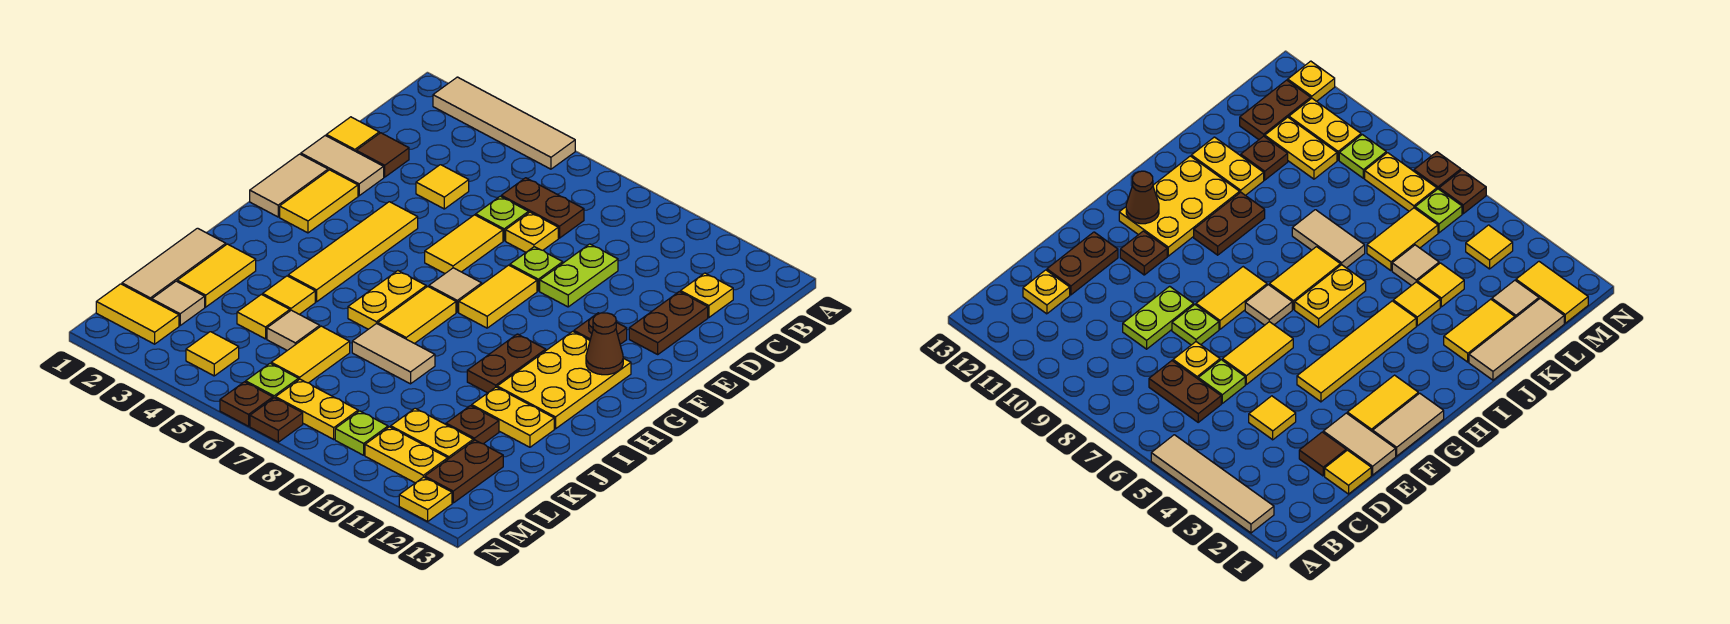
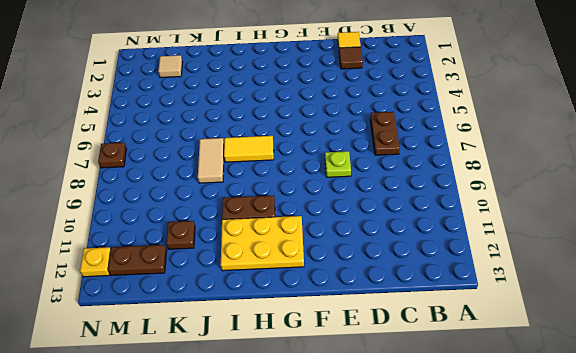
none -> tan 1x4 tile [433,77,575,169]
none -> yellow 1x1 plate [680,273,733,317]
none -> yellow 1x1 tile [416,165,469,209]
none -> lime 1x1 plate [476,196,529,241]

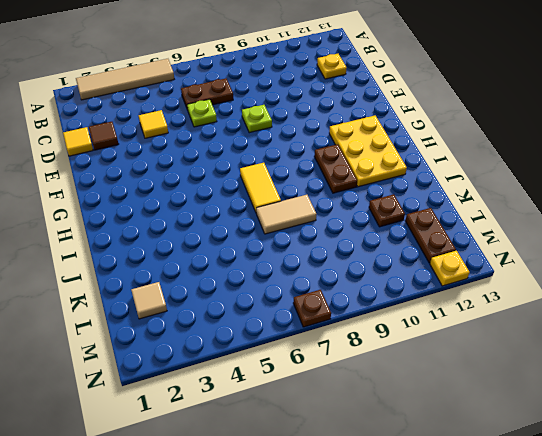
none -> yellow 1x1 plate [506,212,558,252]
none -> lime 1x2 plate [540,244,618,307]
none -> brown 1x2 plate [629,292,708,354]
none -> tan 1x2 tile [301,136,384,196]

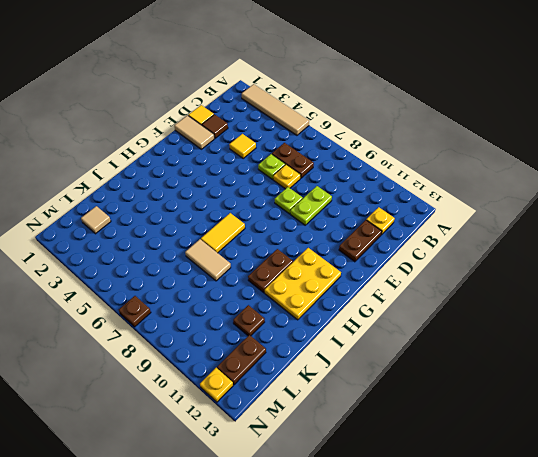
none -> yellow 1x2 tile [425,215,503,273]
none -> tan 1x2 tile [250,154,328,217]
none -> yellow 1x2 tile [280,170,358,233]
none -> yellow 1x4 tile [288,202,418,302]

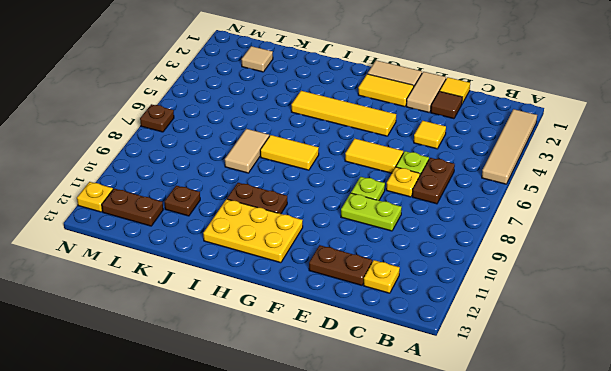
none -> yellow 1x2 tile [459,265,537,328]
none -> brown 1x1 plate [574,313,627,344]
none -> tan 1x1 tile [429,268,482,312]
none -> yellow 1x2 plate [348,271,426,329]

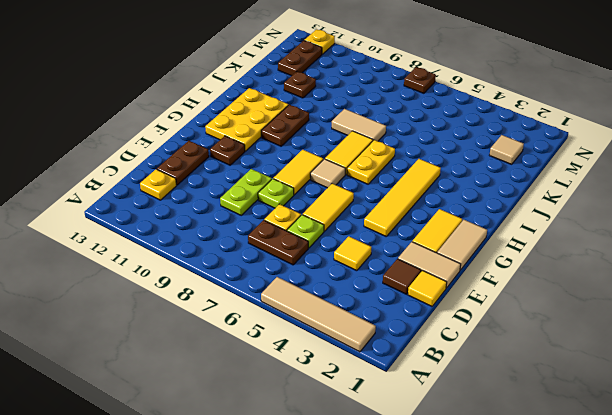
none -> tan 1x3 tile [122,228,226,300]
none -> yellow 1x2 tile [177,244,256,307]
none -> yellow 1x1 tile [263,276,315,314]
none -> yellow 1x2 plate [472,387,554,447]

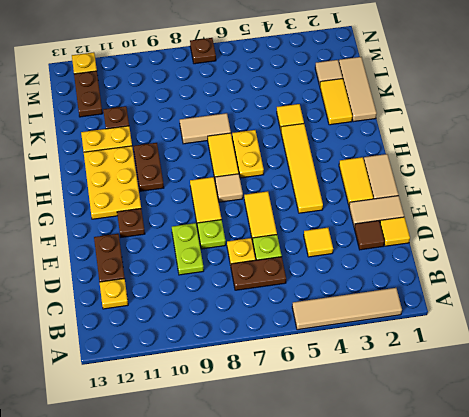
none -> yellow 1x1 tile [237,294,290,339]
none -> tan 1x1 tile [267,310,320,350]
none -> yellow 1x2 tile [271,326,350,383]
none -> yellow 1x2 plate [391,408,473,459]

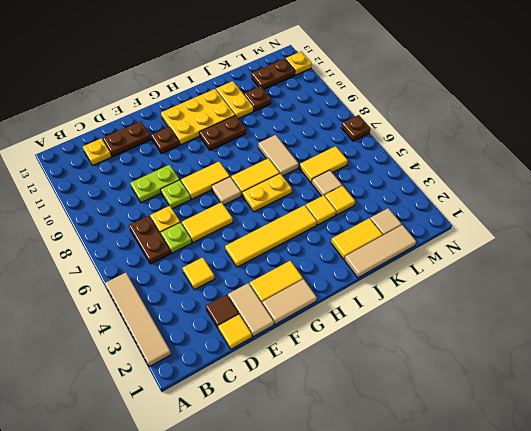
none -> yellow 1x2 plate [391,408,473,459]
none -> yellow 1x2 tile [96,284,179,344]
none -> yellow 1x1 tile [186,332,239,376]
none -> lime 1x1 plate [246,363,298,398]

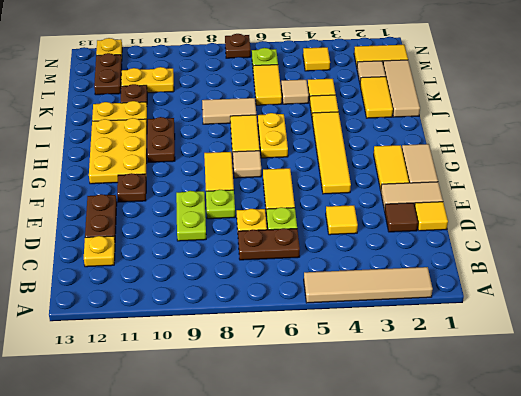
none -> yellow 1x2 plate [276,379,358,439]
none -> lime 1x1 plate [335,411,388,455]
none -> yellow 1x2 plate [365,427,448,483]
none -> brown 1x1 plate [220,382,273,426]

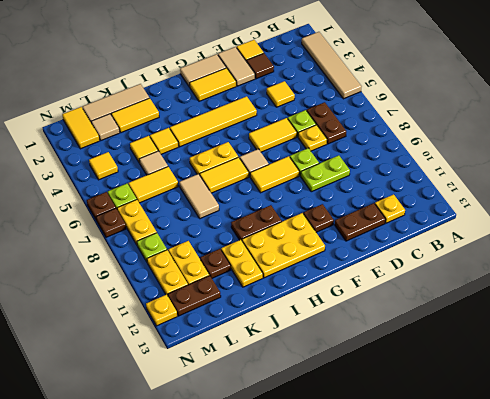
none -> brown 1x1 cone [586,313,623,375]

